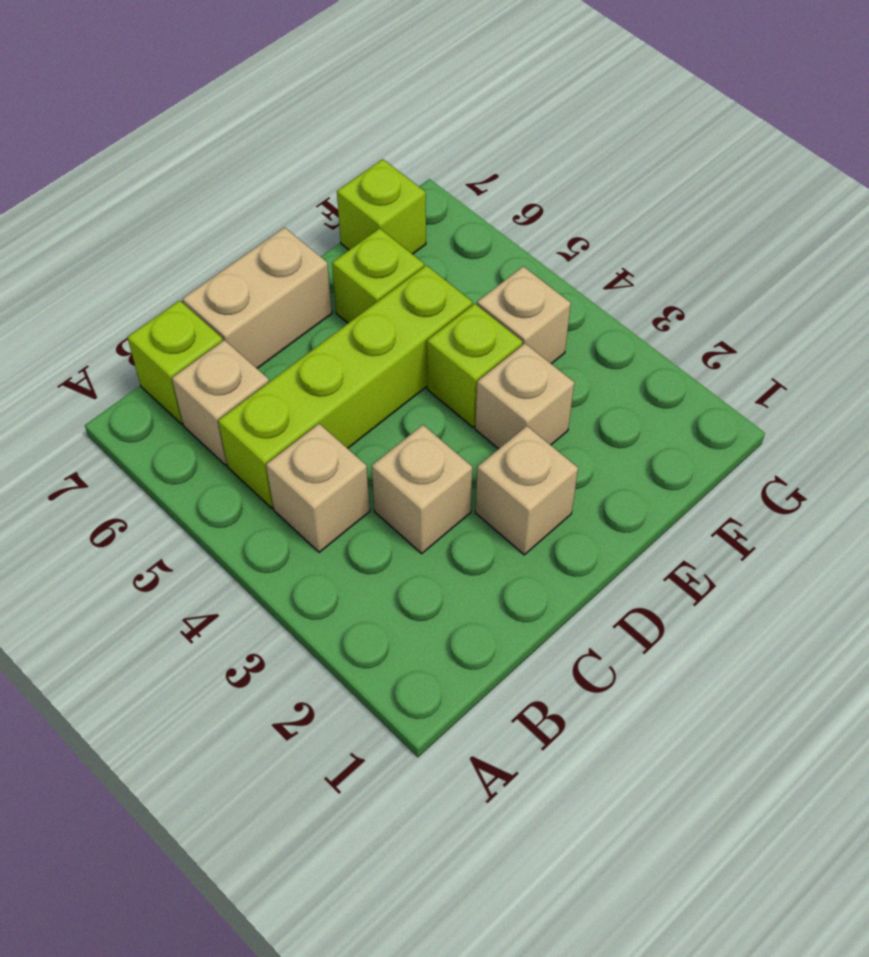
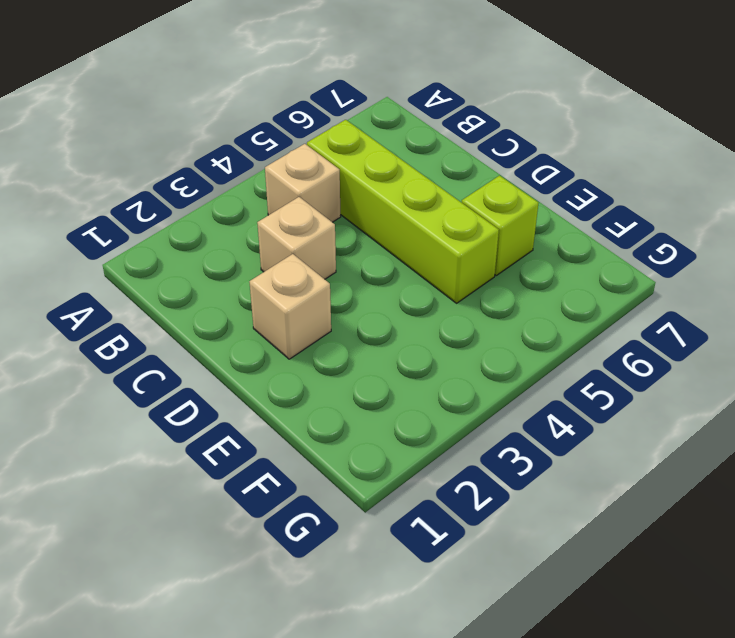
none -> tan 1x1 brick [172,340,269,465]
none -> lime 1x1 brick [127,300,223,424]
none -> tan 1x2 brick [182,227,332,368]

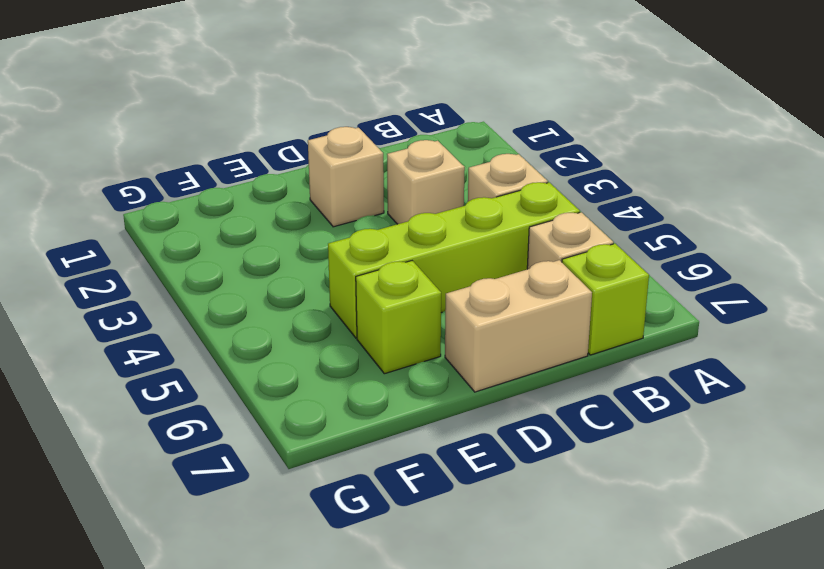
none -> tan 1x1 brick [475,343,574,449]
none -> lime 1x1 brick [427,304,522,427]
none -> tan 1x1 brick [477,266,571,364]

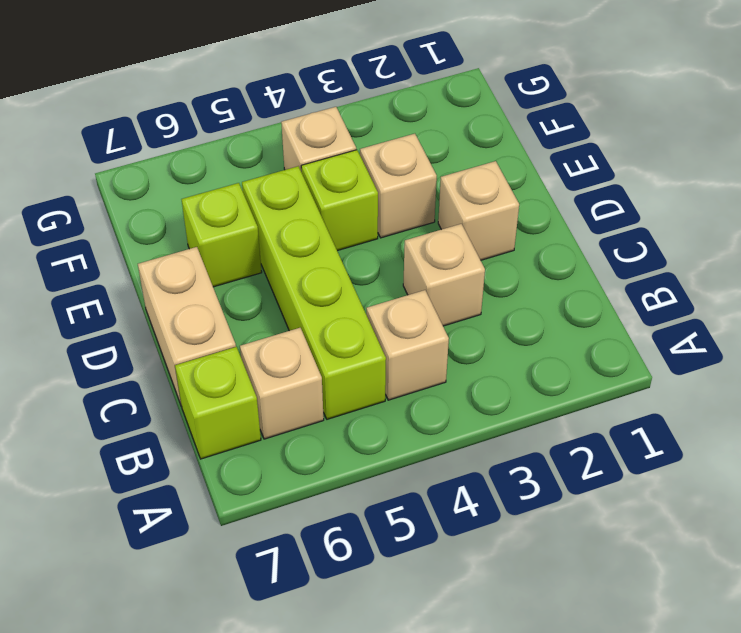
none -> lime 1x1 brick [337,159,426,254]

